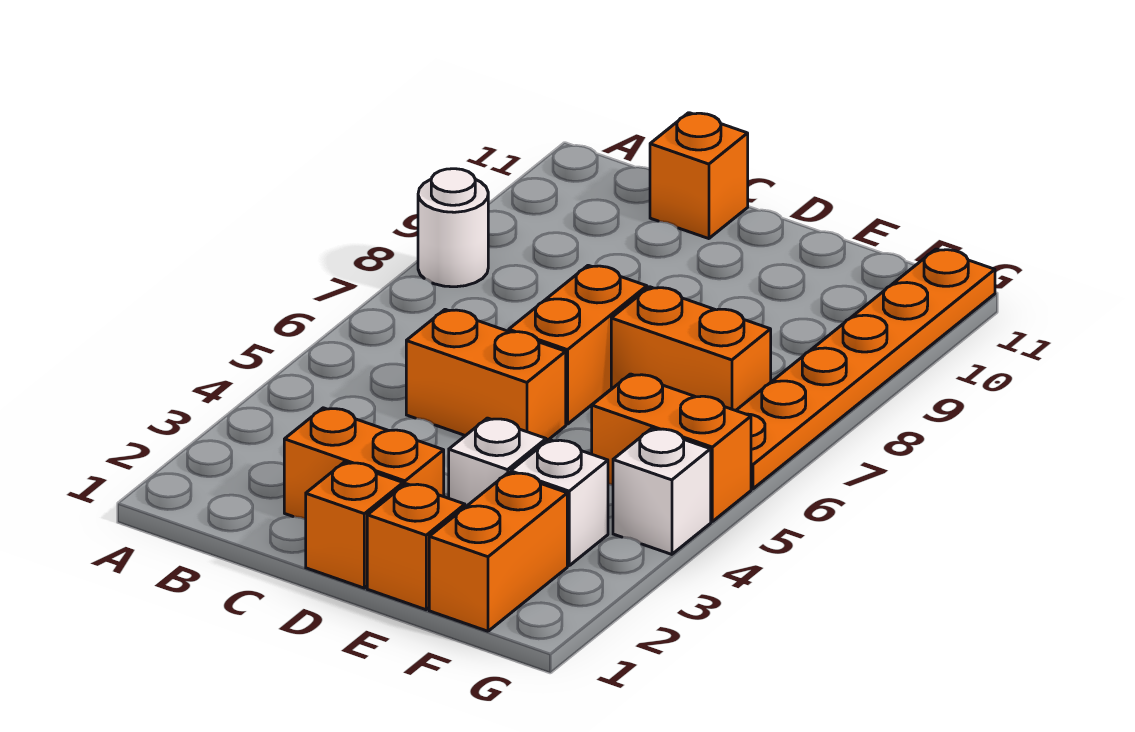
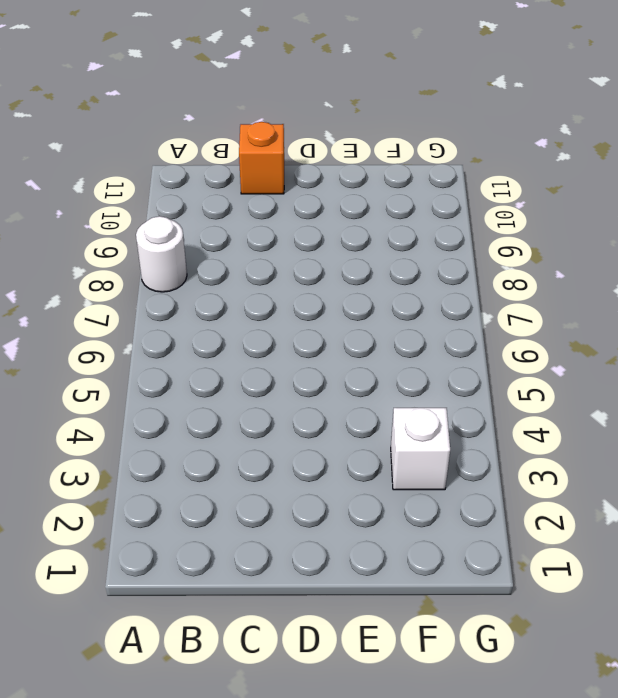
none -> orange 1x2 brick [284,408,444,519]
none -> orange 1x2 brick [406,309,566,441]
none -> orange 1x1 brick [306,462,403,588]

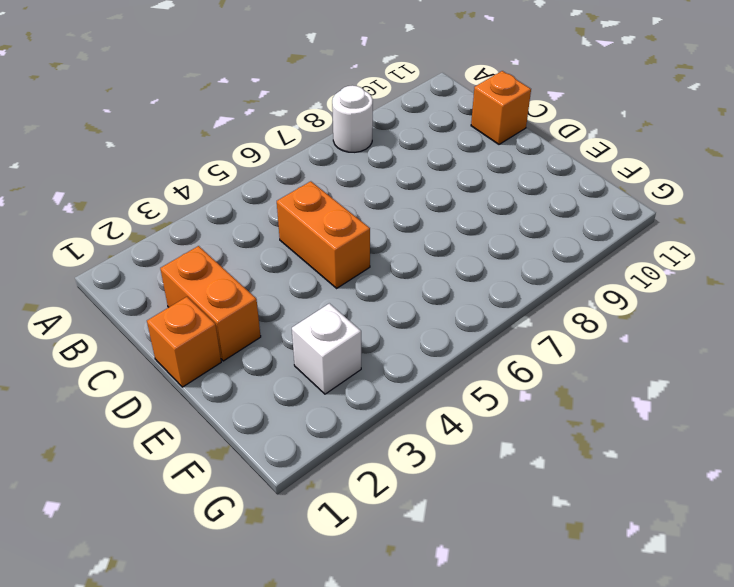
none -> orange 1x2 brick [509,265,647,424]
none -> orange 1x1 brick [367,484,465,610]
none -> white 1x1 brick [449,418,546,507]

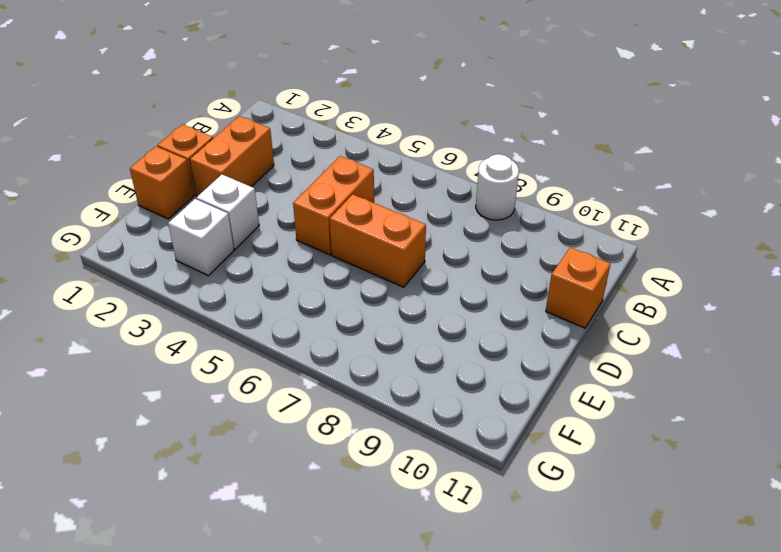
none -> orange 1x2 brick [611,287,771,411]
none -> orange 1x2 brick [429,472,567,631]
none -> orange 1x2 brick [592,374,751,521]

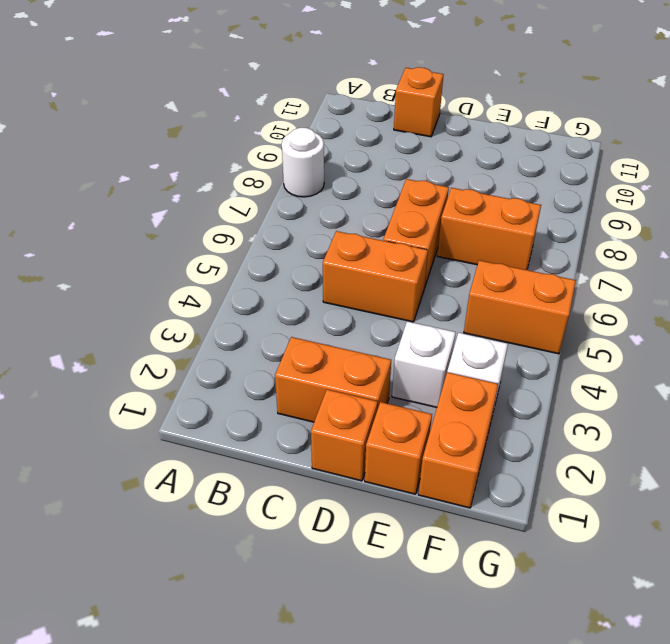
none -> white 1x1 brick [613,428,711,554]
none -> orange 1x6 plate [736,249,995,489]

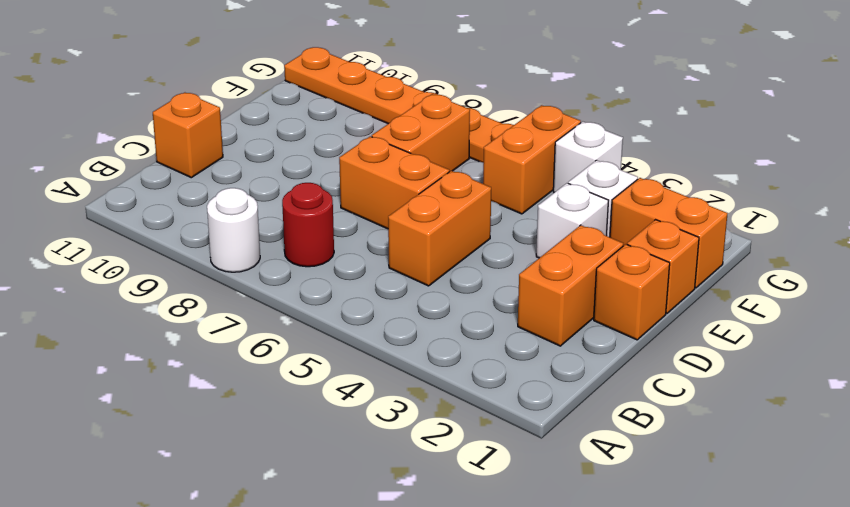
red 1x1 round brick [282,183,334,267] -> none

